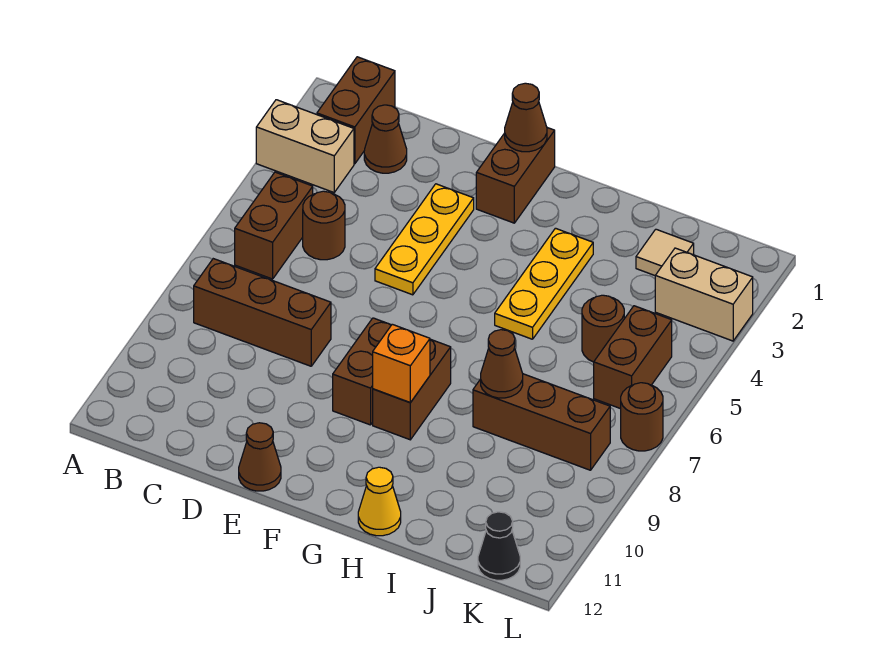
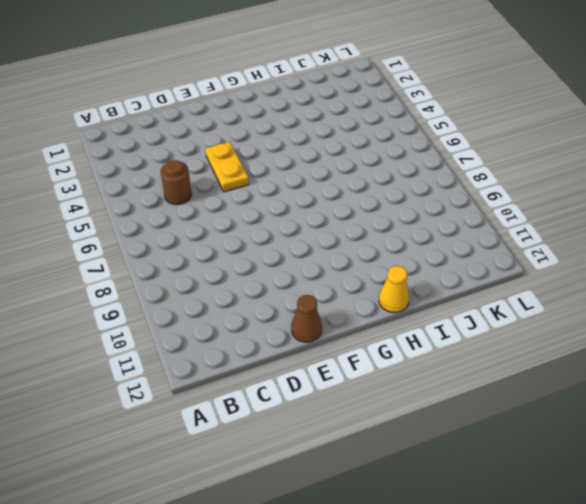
yellow 1x2 plate [205,142,249,192] -> yellow 1x3 plate [375,184,474,295]
none -> tan 1x2 brick [256,100,354,192]
none -> brown 1x2 brick [317,57,395,164]
none -> brown 1x2 brick [235,172,313,279]

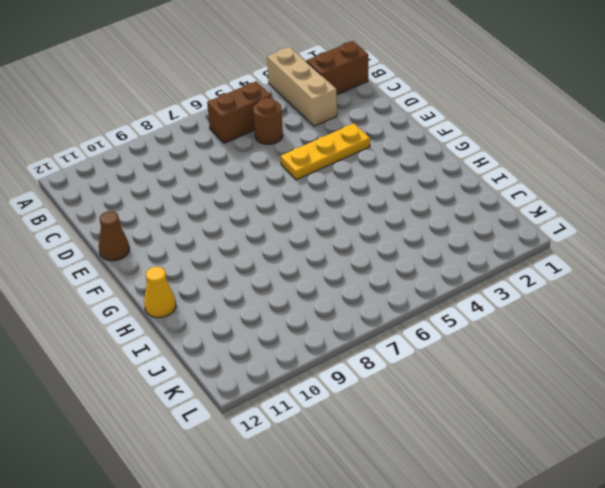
tan 1x3 brick [267,47,337,126] -> tan 1x2 brick [256,100,354,192]
none -> brown 1x3 brick [194,259,331,366]
none -> brown 1x1 cone [364,105,407,173]
none -> brown 1x2 brick [476,128,555,223]

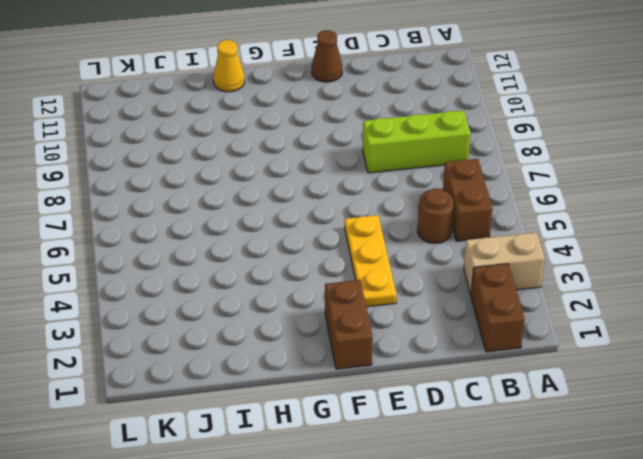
lime 1x3 brick [363,110,471,173] -> brown 1x3 brick [194,259,331,366]
none -> brown 1x1 cone [364,105,407,173]
none -> brown 1x2 brick [333,318,391,425]
none -> brown 1x2 brick [373,339,451,440]

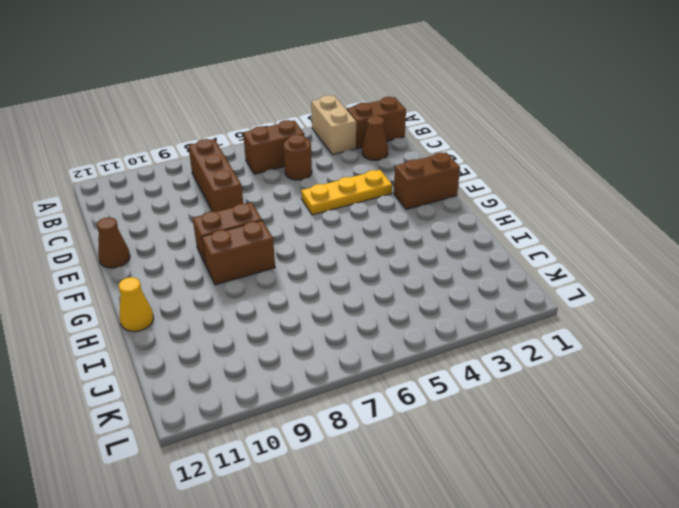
none -> yellow 1x3 plate [495,228,593,339]
none -> brown 1x3 brick [473,374,610,470]
none -> tan 1x1 tile [636,229,694,275]

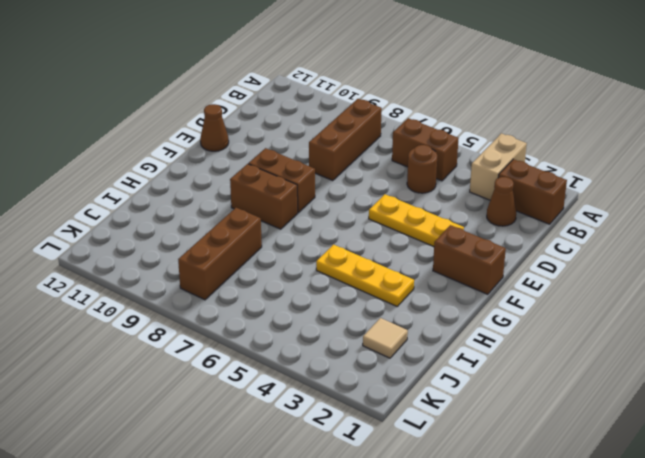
none -> yellow 1x1 cone [358,467,401,536]
none -> brown 1x1 round brick [582,295,624,362]
none -> tan 1x2 brick [655,248,753,341]

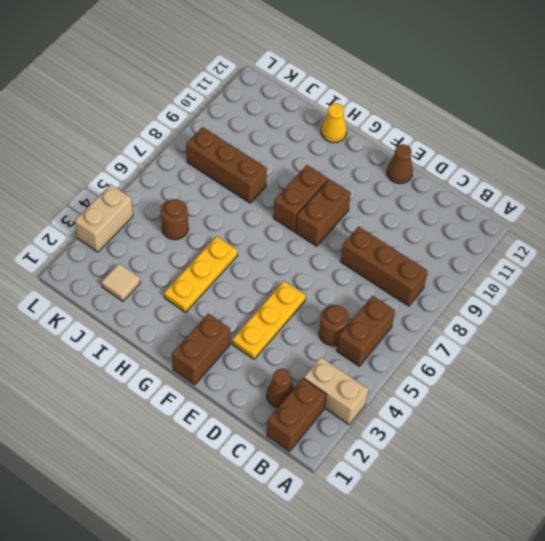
tan 1x2 brick [75,184,133,252] -> tan 1x2 brick turned to [655,248,753,341]
none -> brown 1x2 brick [594,306,672,409]
none -> black 1x1 cone [478,512,520,580]
none -> brown 1x1 round brick [621,383,663,451]

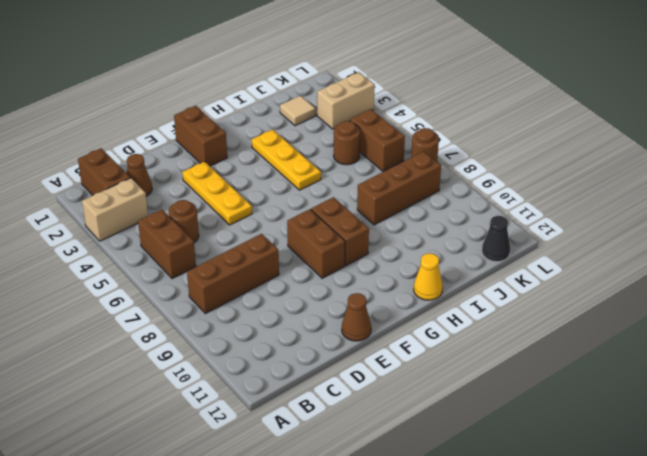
none -> brown 1x1 cone [505,83,547,152]
none -> orange 1x1 brick [373,324,430,403]
none -> brown 1x1 cone [481,330,523,398]

